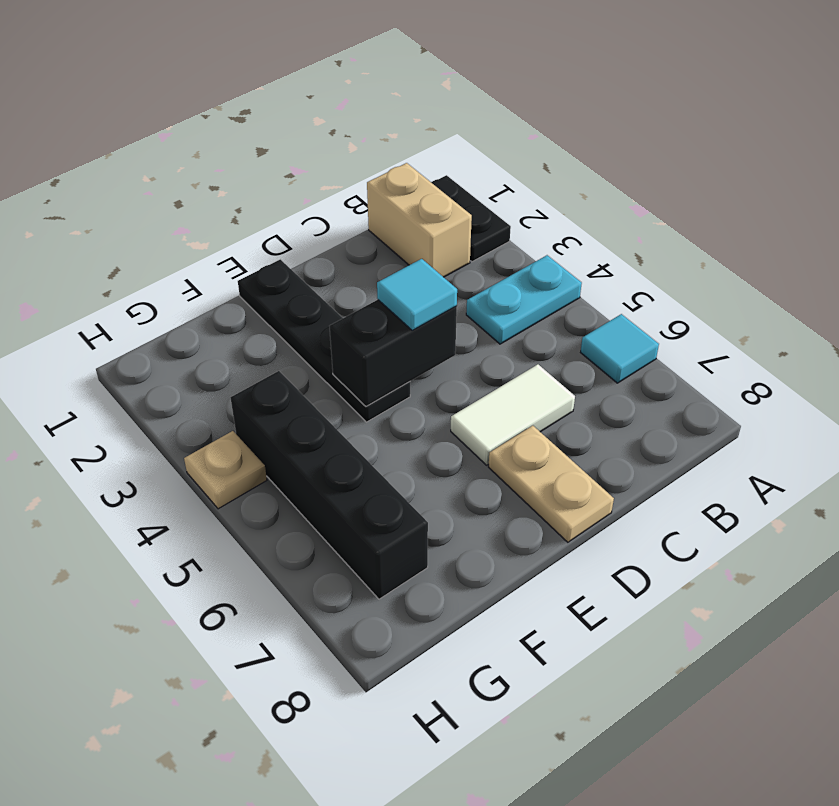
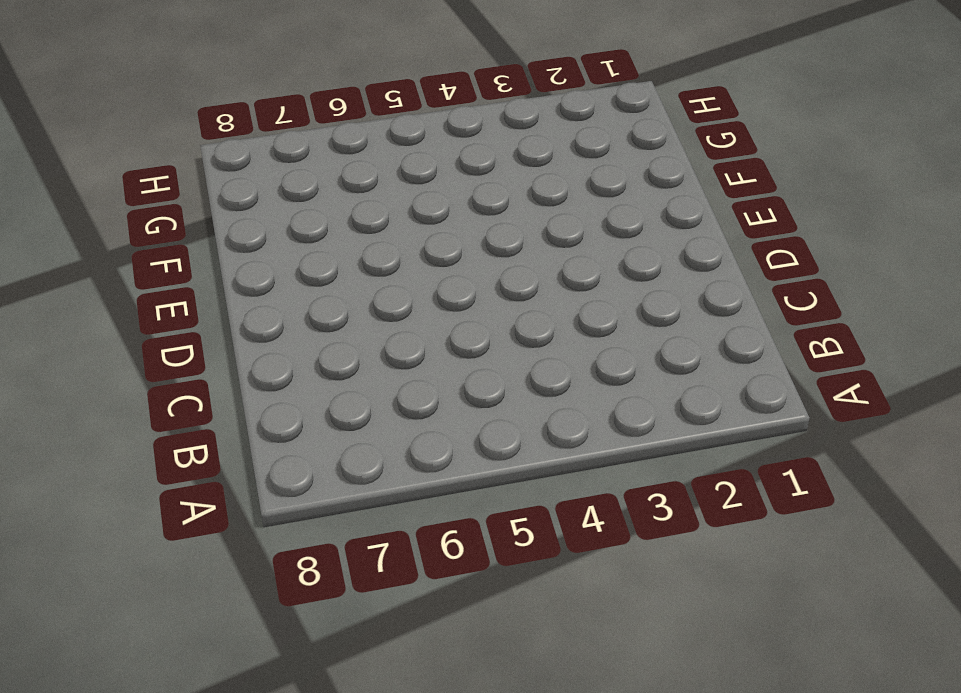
none -> black 1x2 plate [431,175,511,262]
none -> cyan 1x2 plate [466,255,582,344]

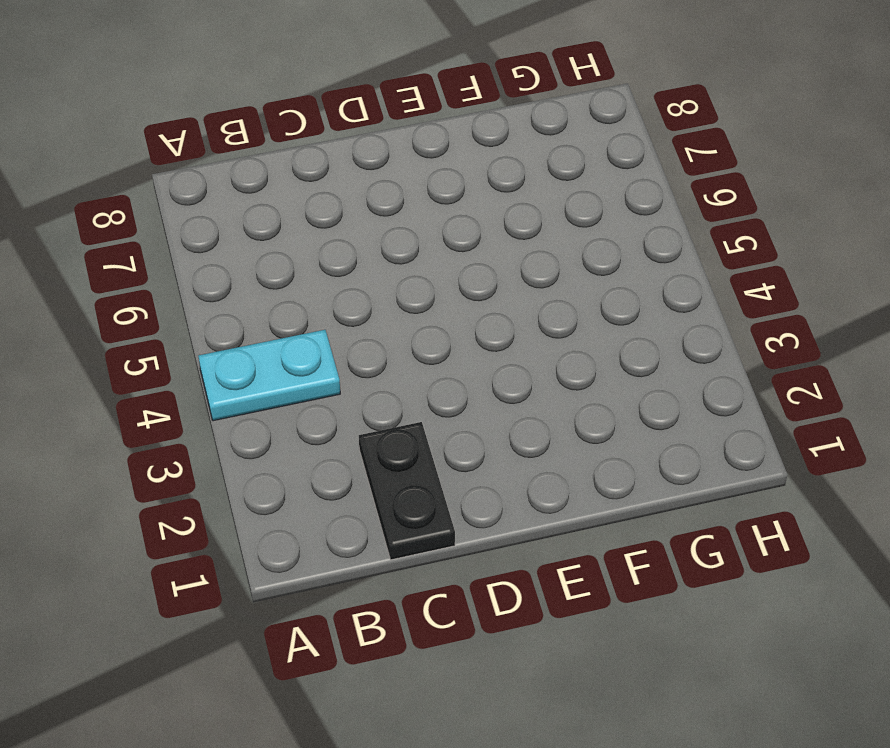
black 1x2 plate [359,422,455,560] -> black 1x2 plate moved to [431,175,511,262]
none -> cyan 1x1 tile [581,314,659,383]
none -> tan 1x2 brick [367,163,472,277]

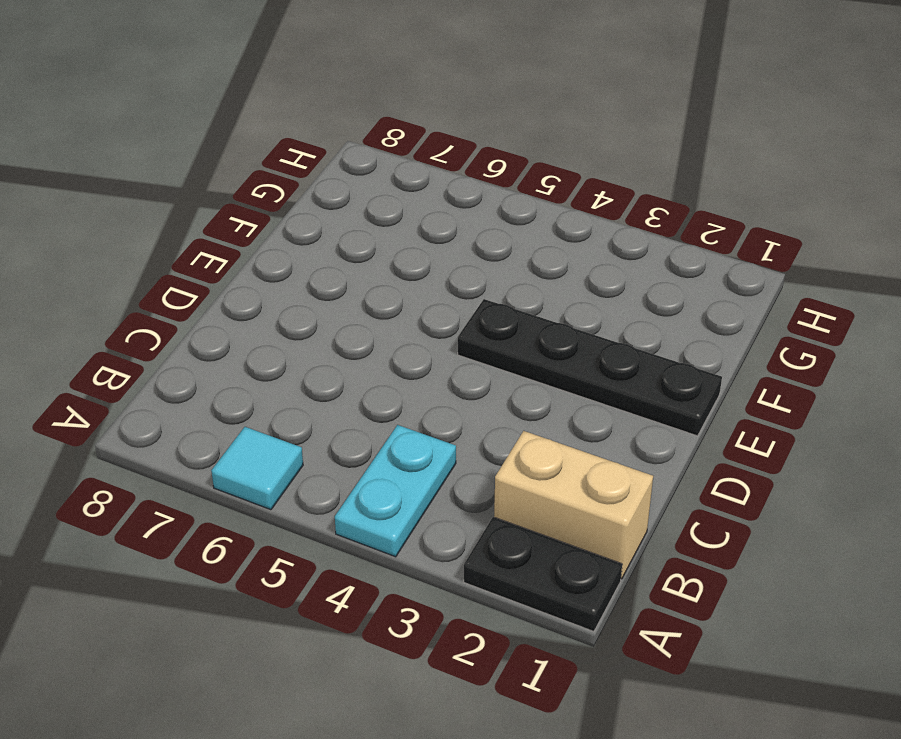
none -> white 1x2 tile [451,364,575,465]
none -> tan 1x2 plate [488,426,614,542]

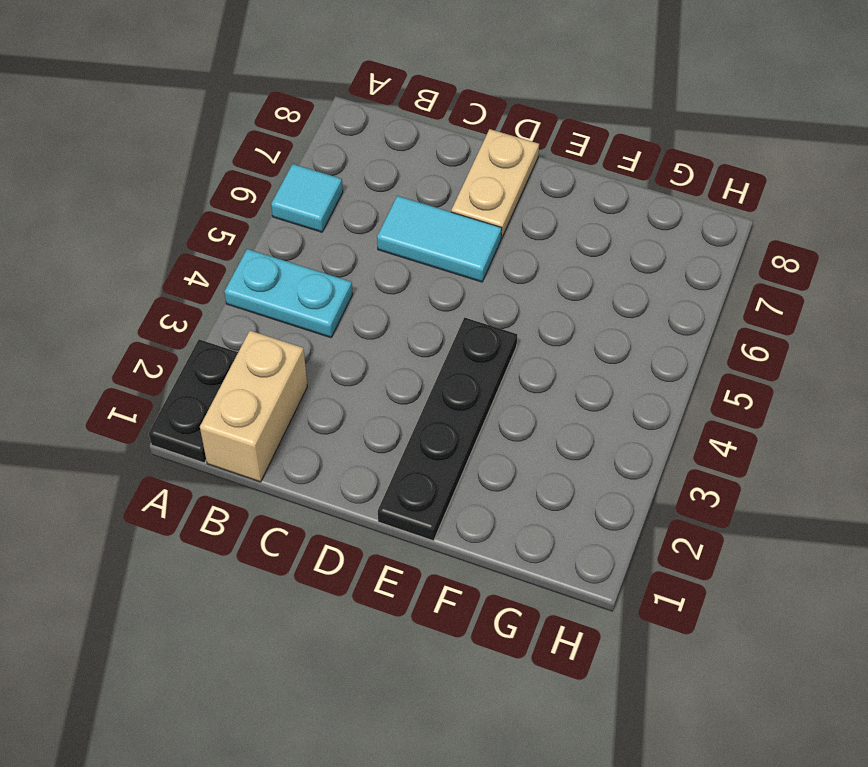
cyan 1x2 tile [377,196,502,282] -> white 1x2 tile [451,364,575,465]
none -> black 1x4 brick [230,371,428,599]
none -> tan 1x1 plate [184,431,267,509]

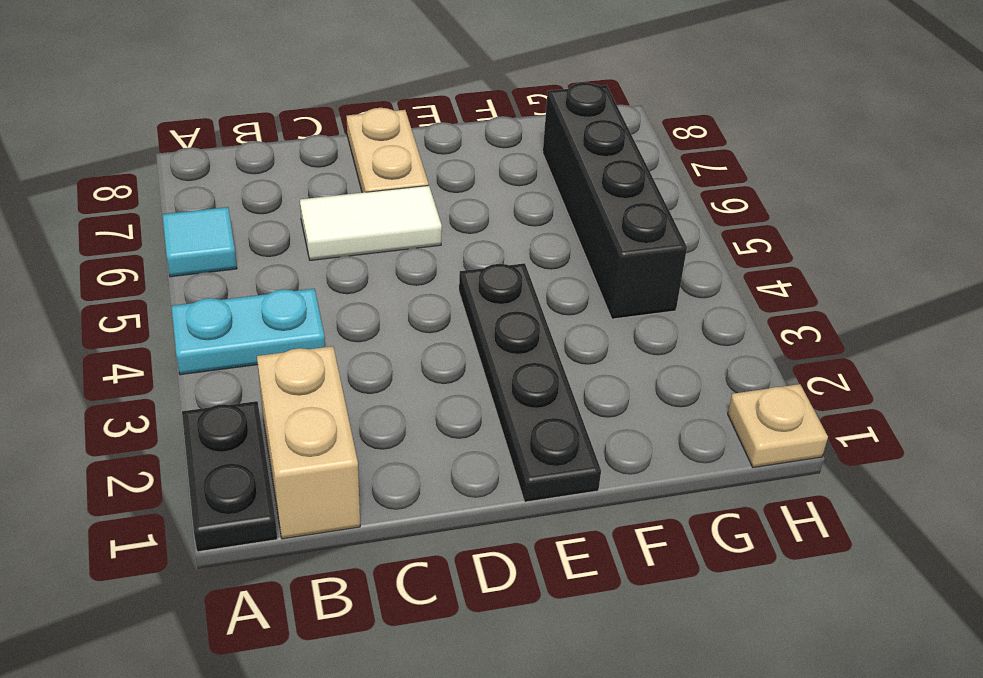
tan 1x1 plate [728,384,828,467] -> tan 1x1 plate moved to [184,431,267,509]
none -> black 1x2 brick [330,300,457,406]
none -> cyan 1x1 tile [377,259,457,330]

